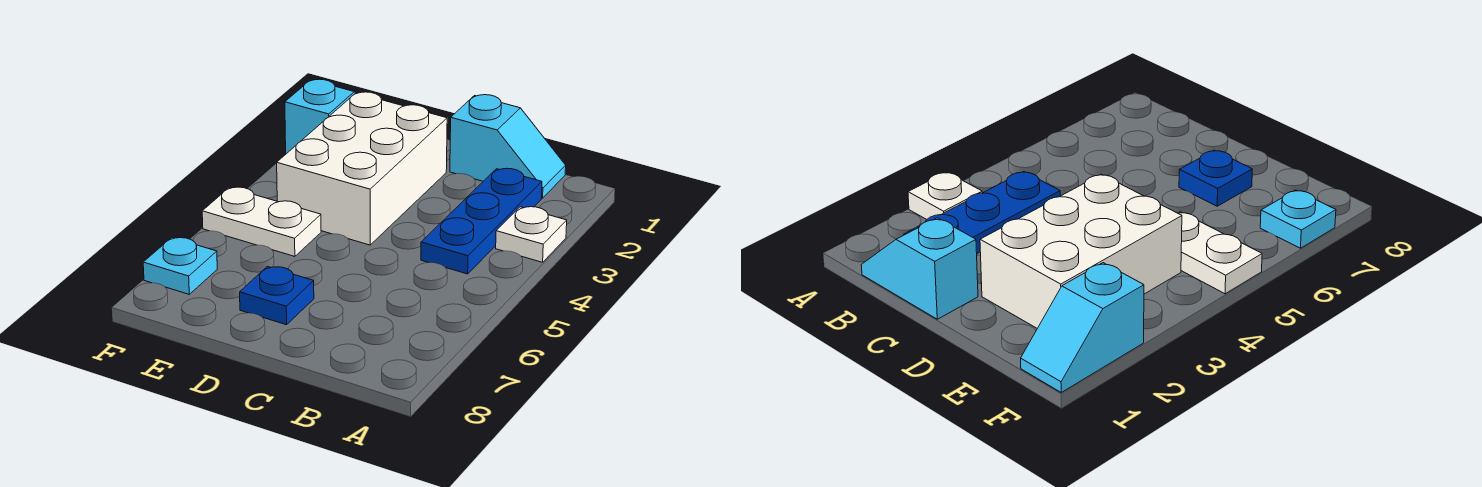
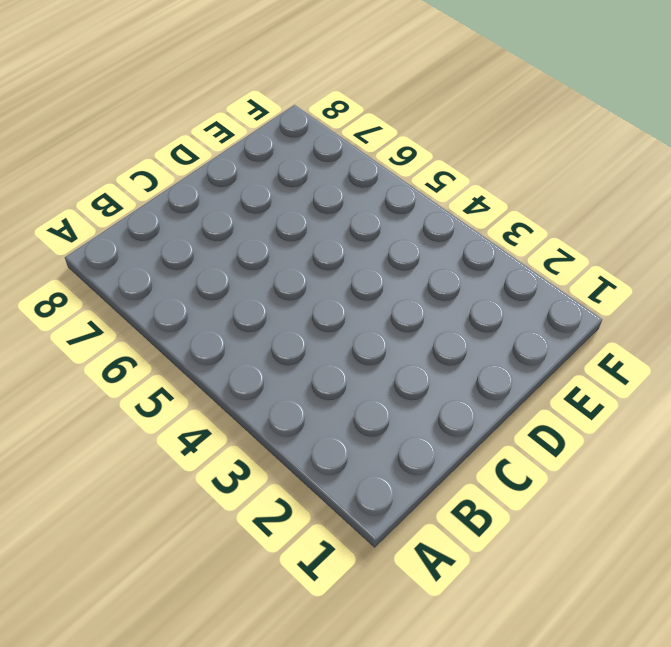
none -> white 1x1 plate [496,207,567,262]
none -> cyan 1x2 slope [450,95,566,198]

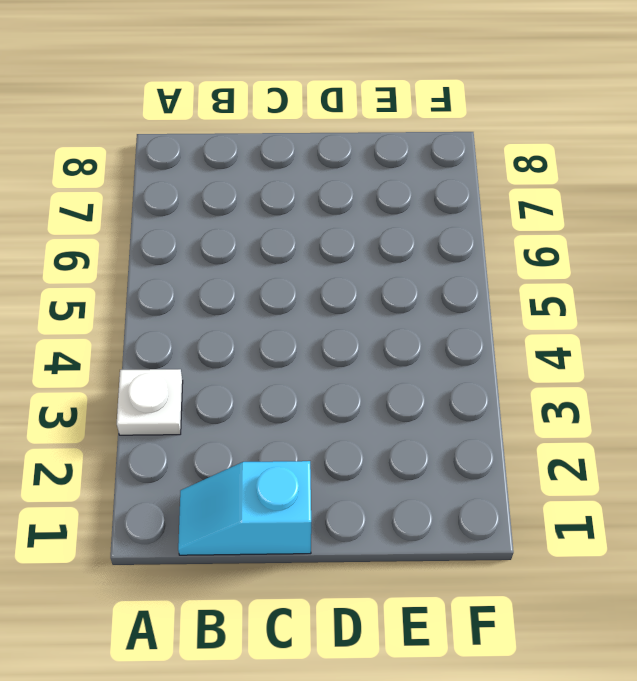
none -> blue 1x3 plate [421,168,542,274]
none -> white 2x3 brick [277,92,447,245]

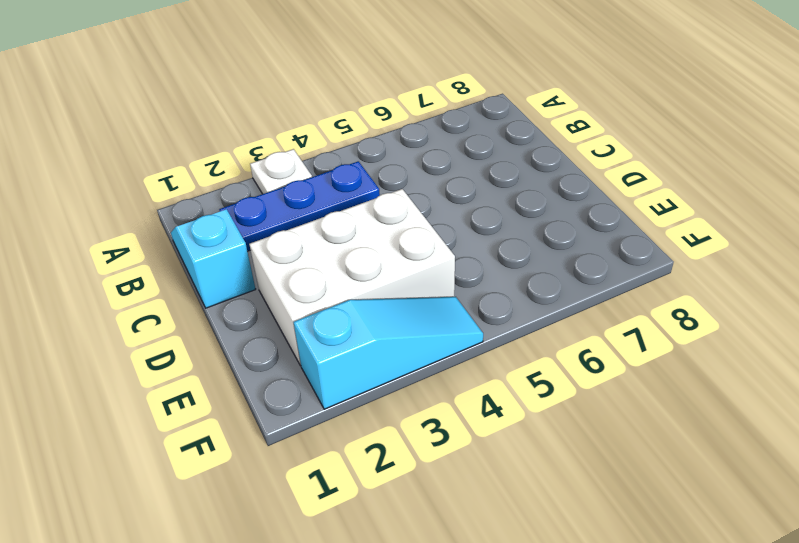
cyan 1x3 slope [294,297,483,409] -> cyan 1x2 slope [285,79,355,154]
none -> blue 1x1 plate [240,267,314,325]
none -> white 1x2 plate [202,187,321,257]

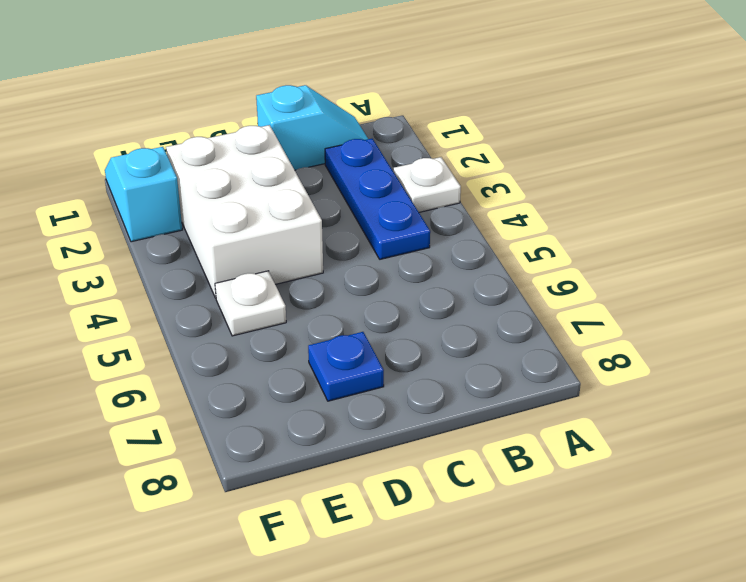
white 1x1 plate [215,271,286,336] -> white 1x2 plate [202,187,321,257]
none -> cyan 1x1 plate [143,238,217,294]

